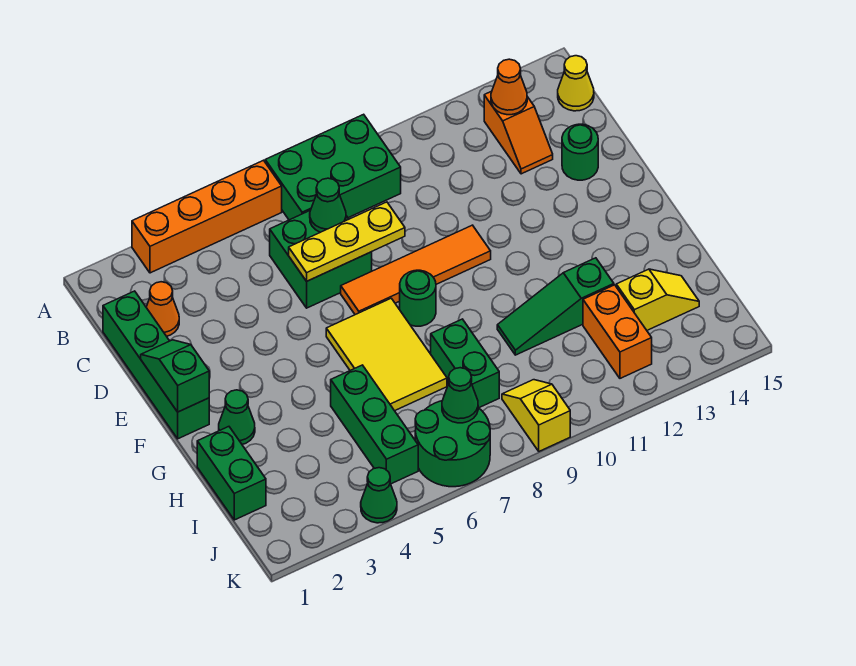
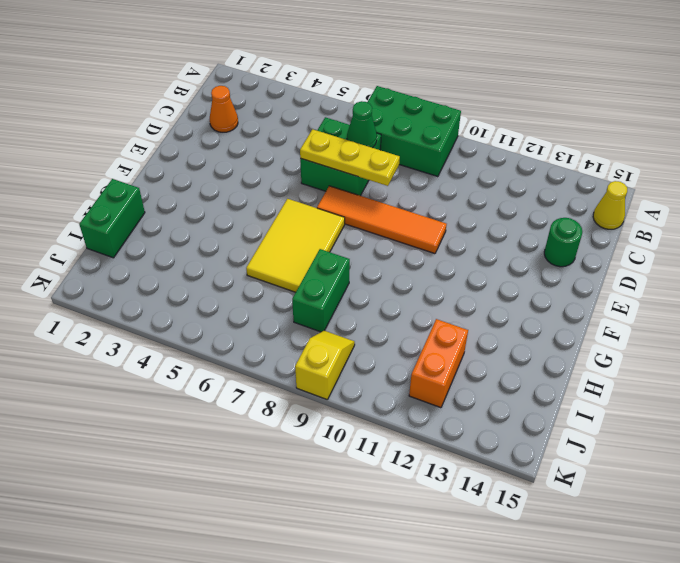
none -> orange 1x4 brick [132,160,282,273]
none -> orange 1x2 slope [484,91,553,174]
none -> green 1x4 brick [103,291,209,439]

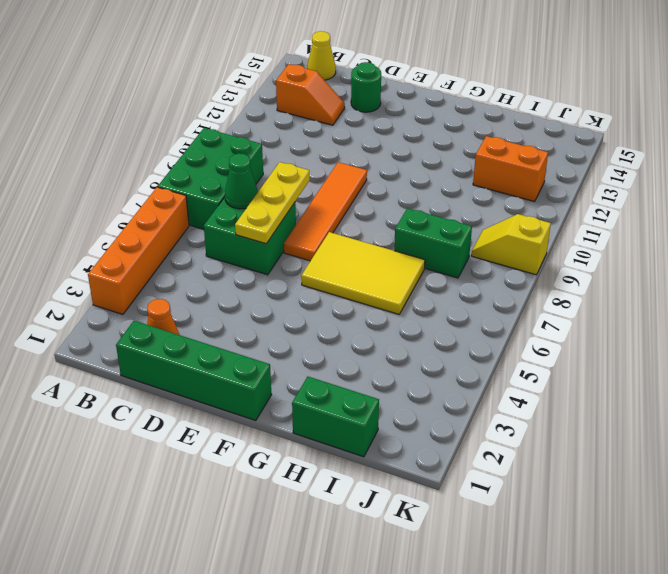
none -> green 1x1 round brick [400,270,436,326]
none -> green 1x1 cone [219,390,255,444]
none -> green 1x3 brick [331,365,418,484]

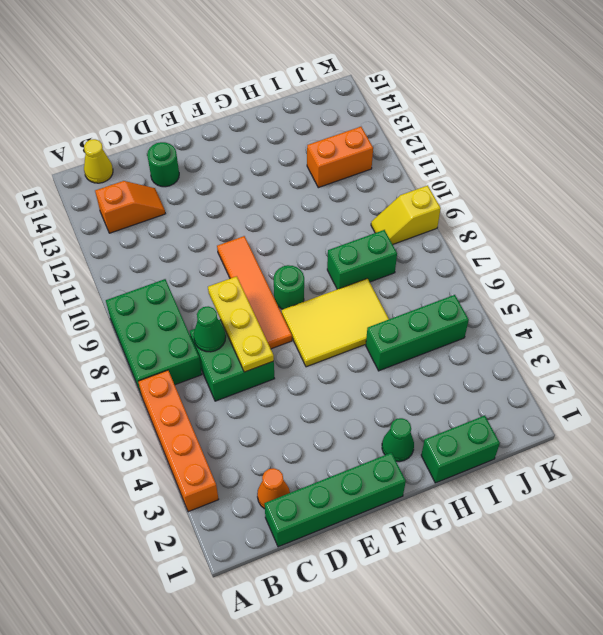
none -> green 1x3 slope [497,258,614,355]
none -> yellow 1x2 slope [616,269,699,330]
none -> green 2x2 round brick [415,401,490,487]

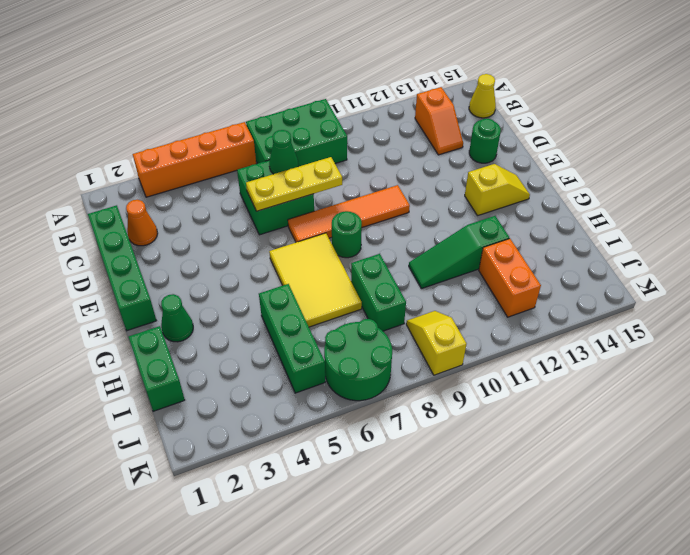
yellow 1x2 slope [465,164,530,215] -> yellow 1x2 slope moved to [616,269,699,330]
none -> green 1x1 cone [361,468,397,523]
none -> orange 1x1 cone [491,59,527,115]
none -> green 1x2 slope [141,340,209,412]

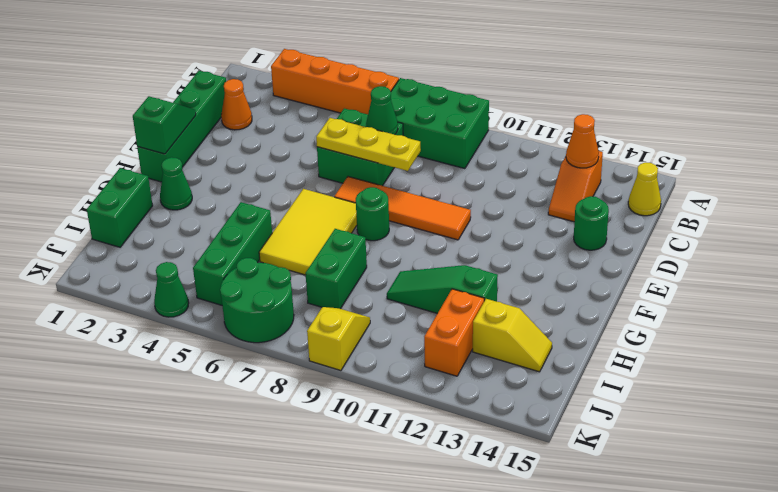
none -> green 1x1 cone [442,368,478,423]

